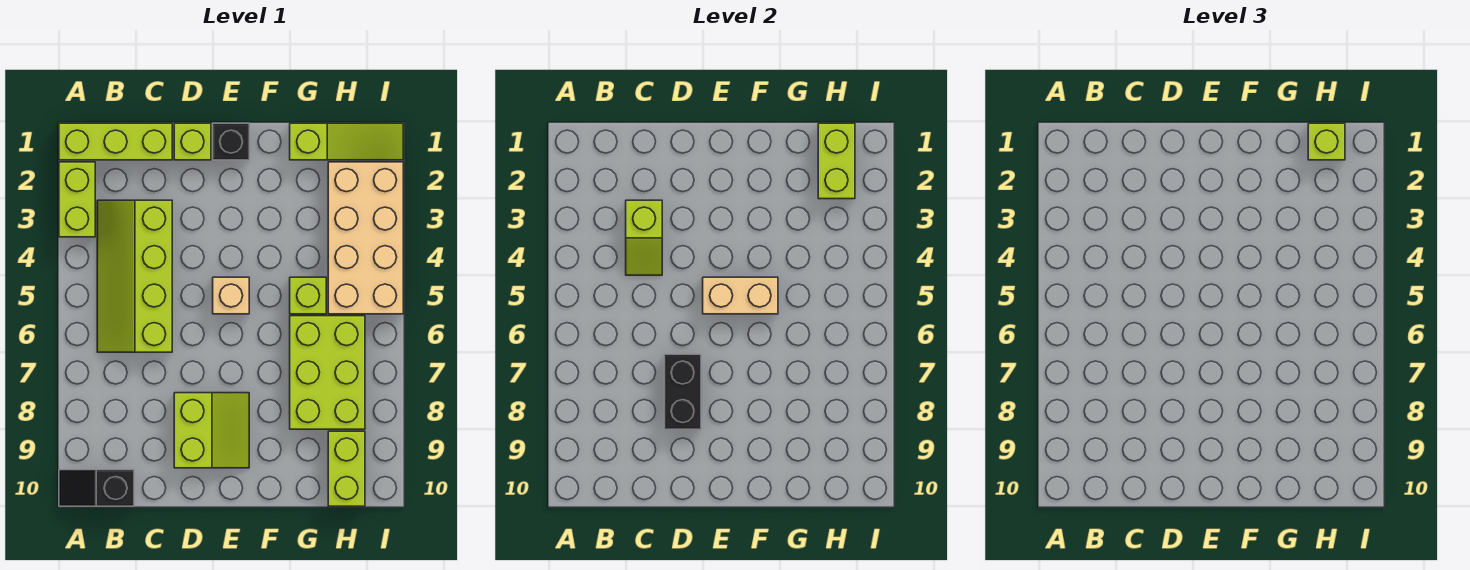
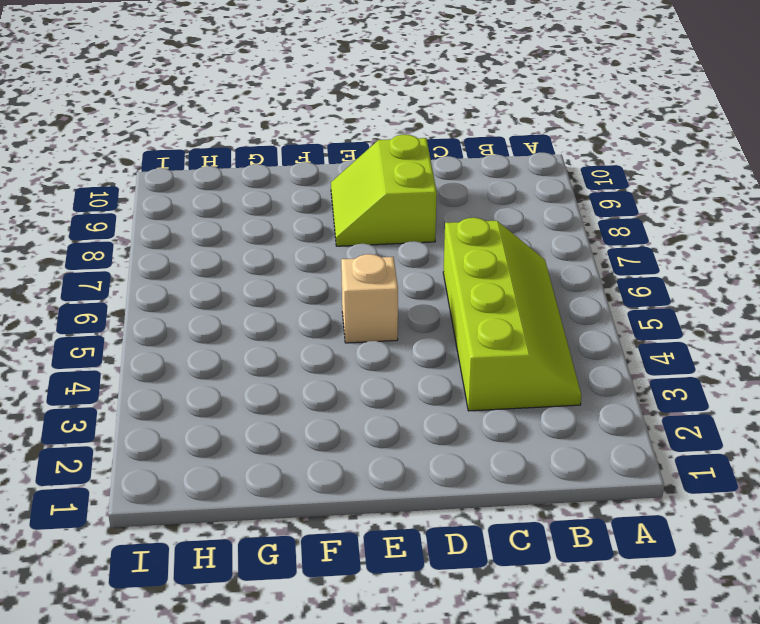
none -> lime 1x3 brick [59,123,172,160]
none -> lime 1x2 brick [59,162,95,237]
none -> black 1x2 slope [59,470,134,506]

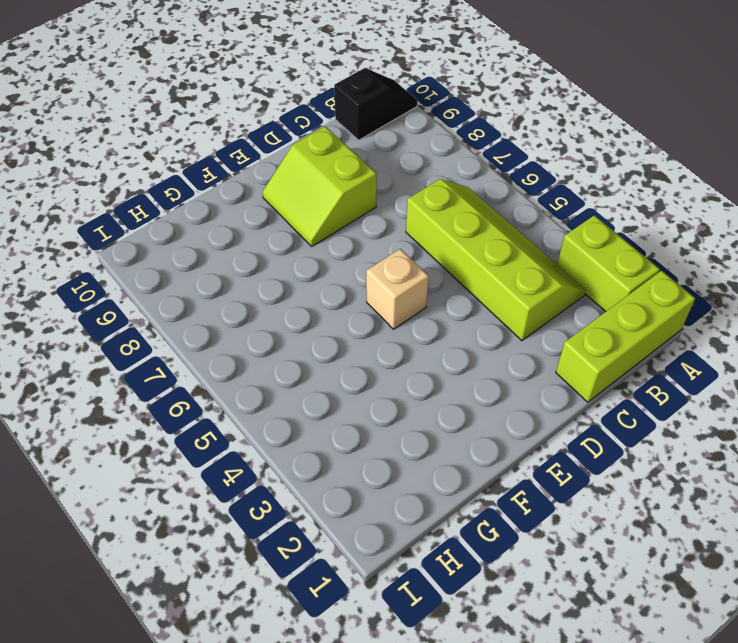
none -> lime 1x1 brick [174,123,211,160]
none -> black 1x1 brick [213,123,249,160]
none -> lime 1x3 slope [290,123,403,160]

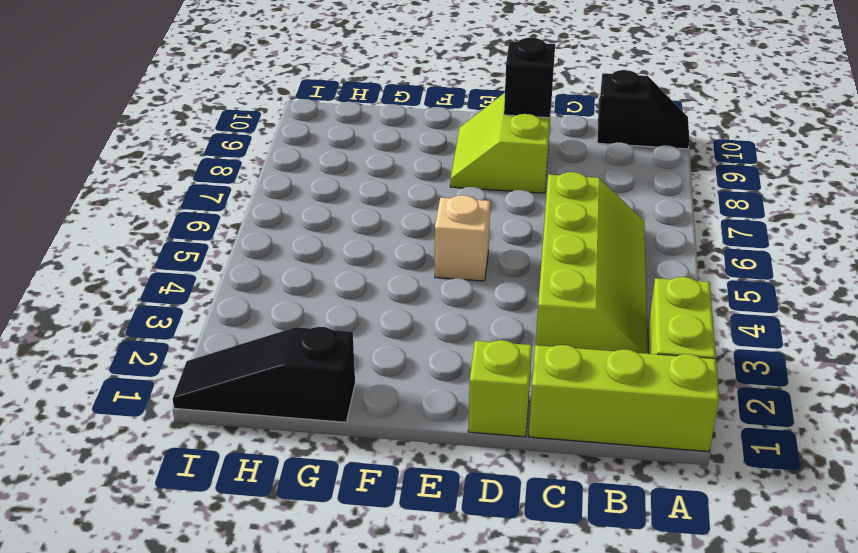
black 1x1 brick [504,38,555,118] -> black 1x1 brick moved to [213,123,249,160]
black 1x3 slope [173,327,355,422] -> lime 1x3 slope [290,123,403,160]
none -> lime 1x1 brick [290,277,326,314]
none -> lime 2x3 brick [290,316,365,429]
none -> tan 2x4 brick [328,162,403,314]

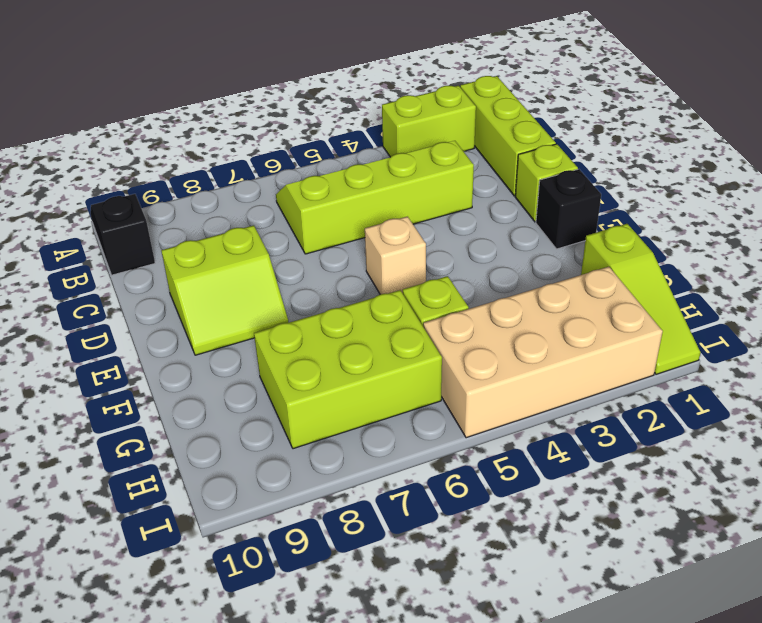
none -> lime 1x2 brick [328,431,365,506]
none -> lime 1x2 slope [626,200,662,275]
none -> black 1x2 brick [664,354,701,429]

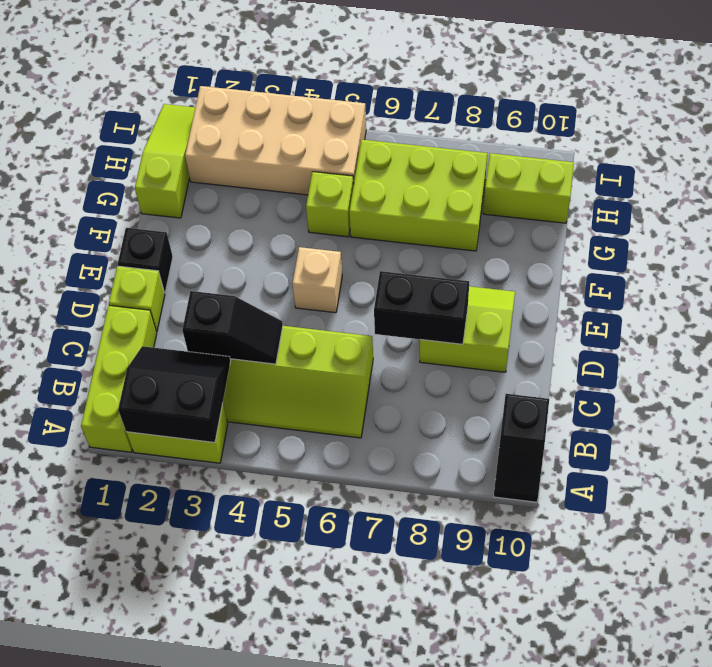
black 2x2 slope [118,346,231,443] -> none
black 1x2 slope [182,291,283,364] -> lime 1x2 slope [626,200,662,275]
none -> tan 1x2 brick [703,277,778,314]
none -> lime 1x2 brick [818,123,855,199]
none -> lime 1x1 brick [1308,123,1345,160]

